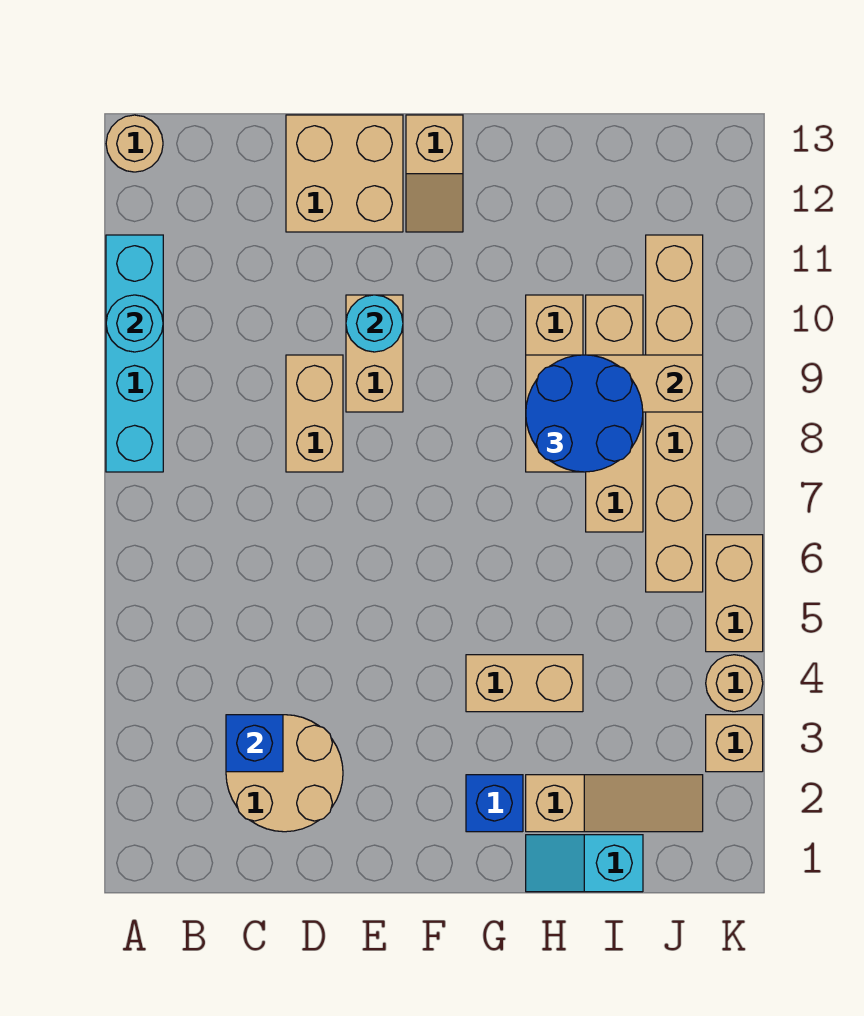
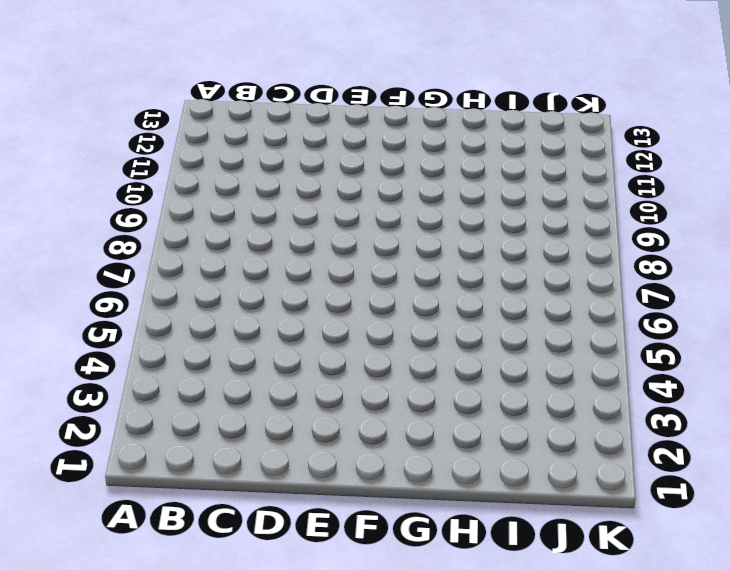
none -> cyan 1x4 brick [106,235,163,472]
none -> tan 1x1 round brick [106,115,163,172]
none -> tan 2x2 round brick [226,715,343,832]

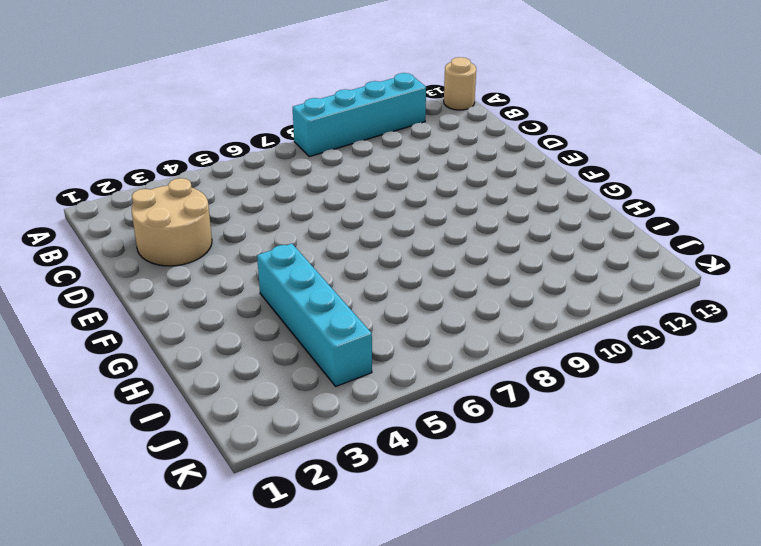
cyan 1x4 brick [257,244,372,386] -> tan 1x2 brick [466,655,583,712]
none -> tan 1x2 brick [286,355,343,472]
none -> tan 2x2 brick [286,115,403,232]
none -> tan 1x2 brick [346,295,403,412]

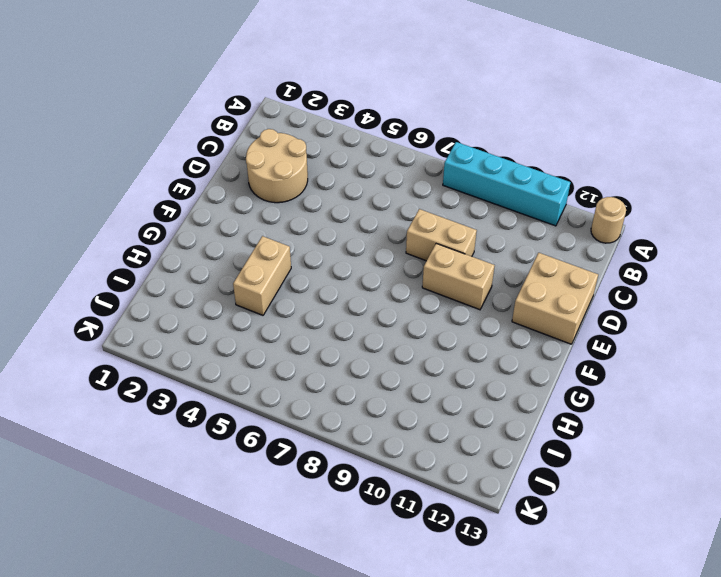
none -> tan 1x2 slope [406,115,463,232]
none -> blue 1x1 brick [466,775,523,832]
none -> cyan 1x2 slope [526,835,643,892]

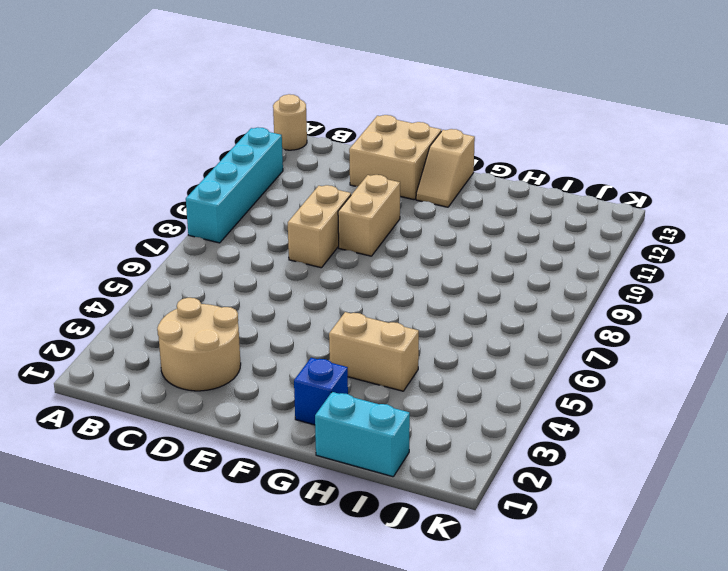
cyan 1x2 brick [315,392,410,477] -> cyan 1x2 slope [526,835,643,892]
none -> tan 1x3 slope [526,775,703,832]
none -> tan 1x3 brick [526,295,583,472]
none -> tan 1x4 brick [586,295,643,532]

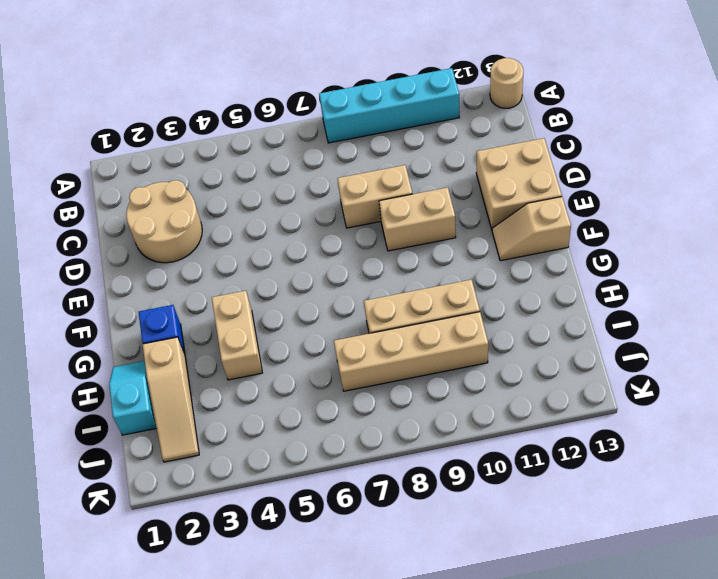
none -> tan 1x6 brick [646,235,703,592]
none -> tan 1x1 brick [706,715,763,772]
none -> tan 1x1 round brick [706,655,763,712]

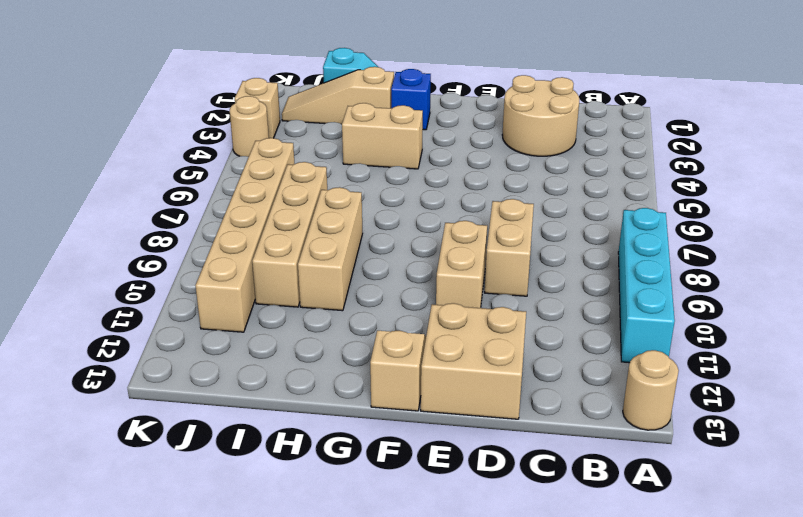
none -> tan 1x2 brick [706,535,763,652]
none -> cyan 1x1 round brick [106,295,163,352]
none -> blue 1x1 brick [226,715,283,772]

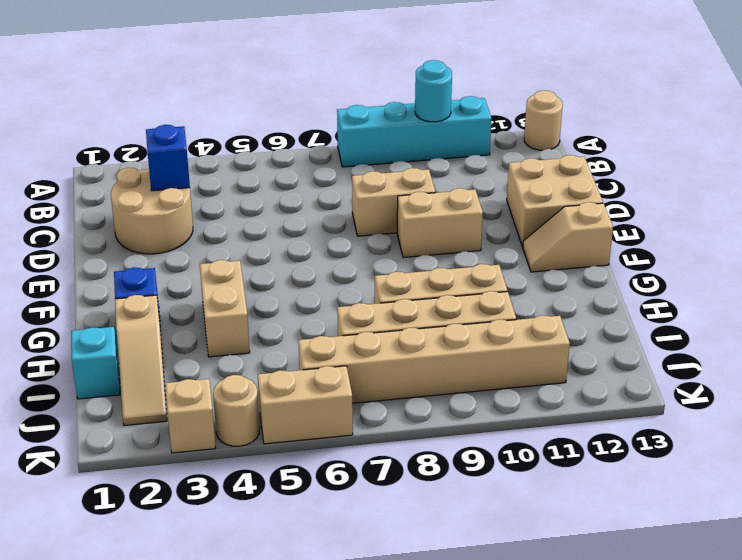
none -> cyan 1x1 round brick [346,295,403,352]
none -> tan 1x3 brick [526,355,703,412]
none -> blue 2x2 round brick [526,355,643,472]

